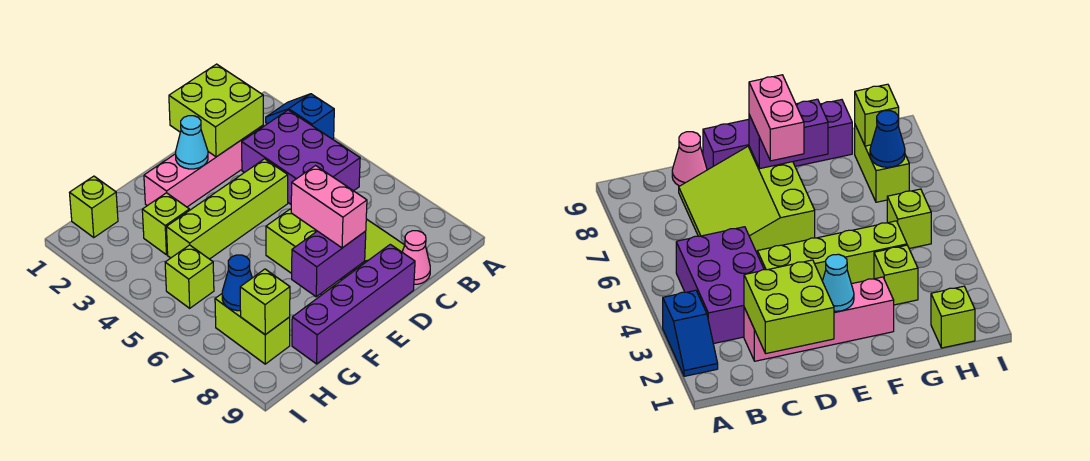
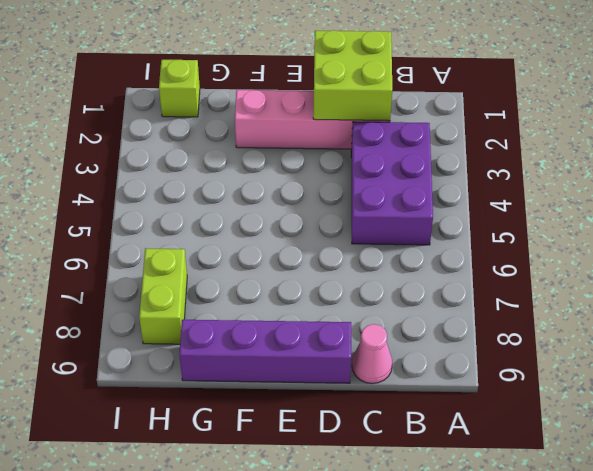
none -> blue 1x2 slope [266,94,334,139]
none -> lime 3x3 slope [266,209,405,295]
none -> lime 1x4 brick [166,159,288,259]

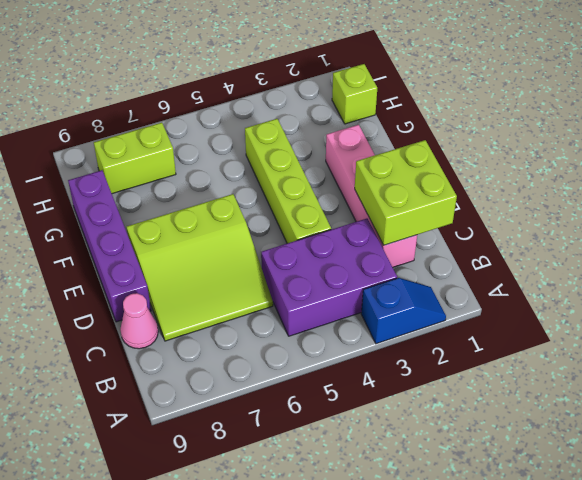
none -> lime 1x1 brick [142,193,189,255]
none -> lime 1x1 brick [165,245,214,308]
none -> cyan 1x1 cone [176,116,208,169]

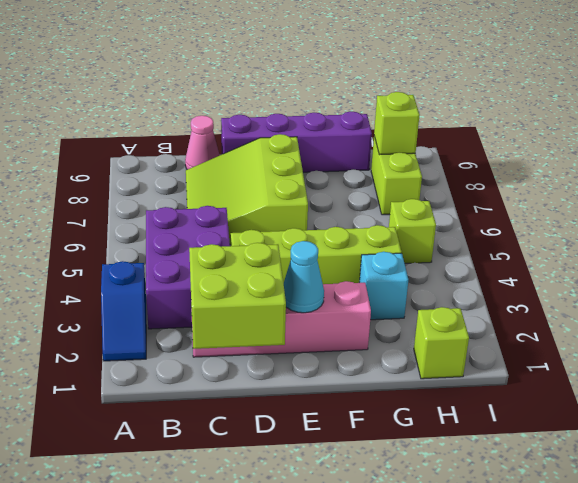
cyan 1x1 brick [359,252,408,320] -> lime 1x1 brick [142,193,189,255]
none -> purple 1x2 brick [292,231,366,297]
none -> blue 1x1 cone [222,255,252,311]
none -> pink 1x2 brick [291,166,367,248]

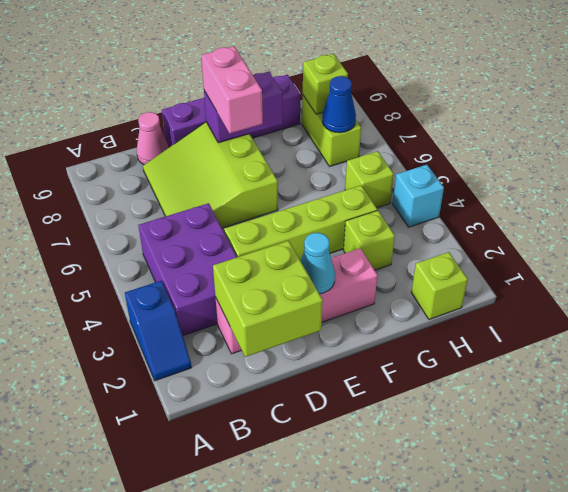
cyan 1x1 brick [393,165,444,227] -> none

